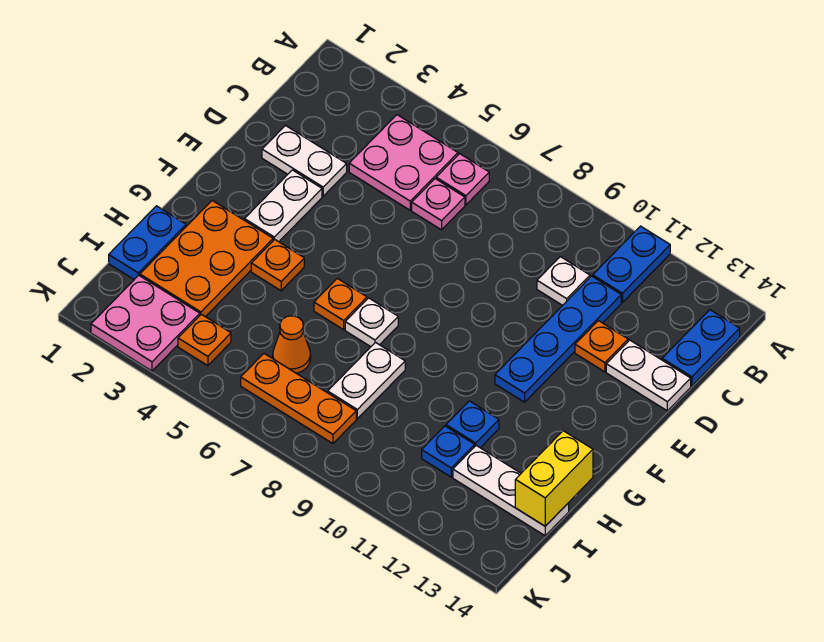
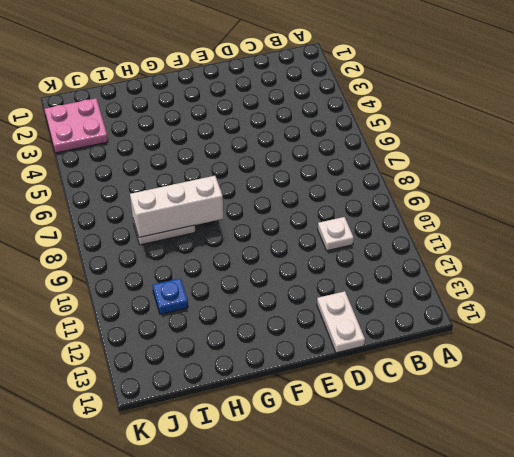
white 1x3 brick [130,176,223,237] -> none
none -> blue 1x2 plate [593,226,670,302]
none -> pink 2x2 plate [349,115,458,210]
none -> pink 1x1 plate [436,154,489,205]

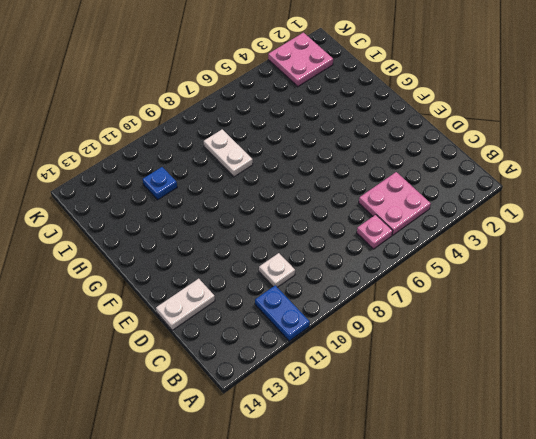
none -> blue 1x2 plate [662,310,740,386]
none -> pink 1x1 plate [412,179,465,230]
none -> blue 1x4 plate [495,276,621,402]

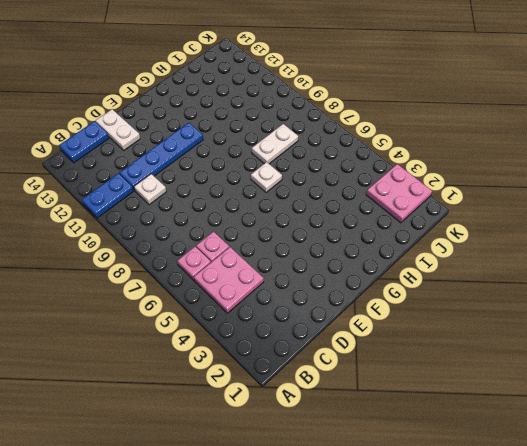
none -> white 1x2 plate [262,126,347,196]
none -> orange 1x1 plate [575,321,628,372]
none -> white 1x2 plate [245,170,322,242]

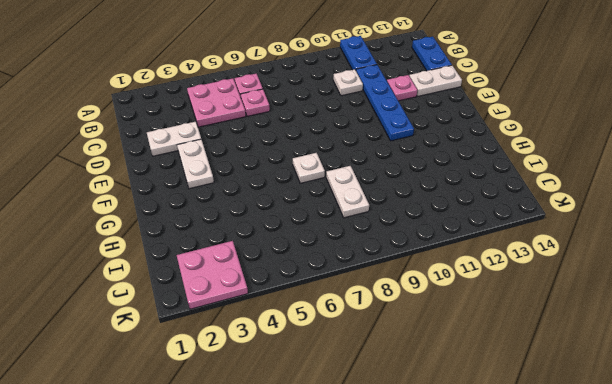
pink 1x1 plate [387,75,417,101] -> orange 1x1 plate [575,321,628,372]
none -> orange 2x3 plate [140,201,273,317]
none -> orange 1x1 plate [251,239,304,291]
none -> orange 1x1 plate [314,278,367,330]

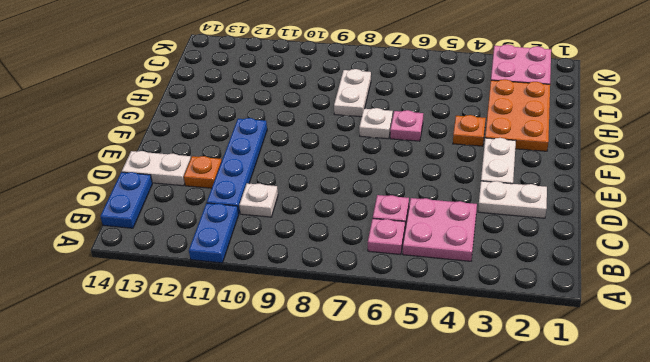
pink 1x1 plate [390,110,423,141] -> orange 1x1 plate [314,278,367,330]
none -> blue 1x2 plate [109,206,186,279]
none -> blue 1x1 plate [446,401,499,448]
none -> orange 1x1 cone [273,316,311,373]

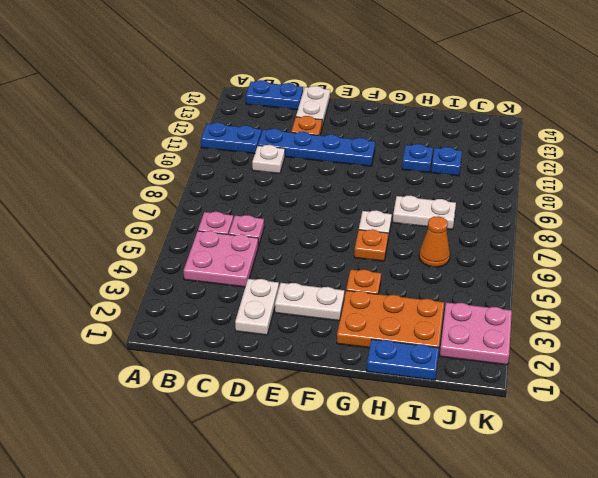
none -> white 1x3 plate [453,446,569,536]
none -> orange 1x1 plate [178,314,231,366]
none -> orange 1x3 plate [241,354,356,444]

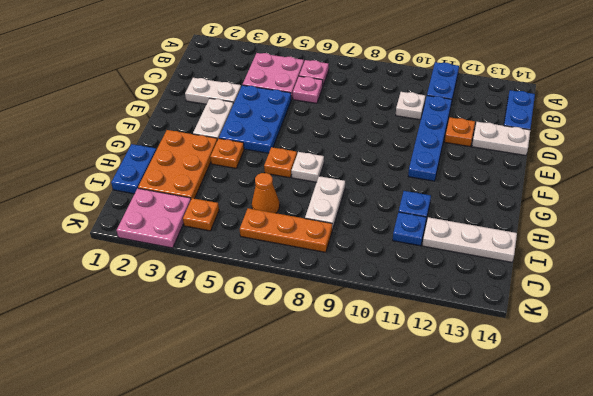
blue 2x3 plate [219,85,291,153] -> none
none -> yellow 1x2 brick [515,431,593,526]

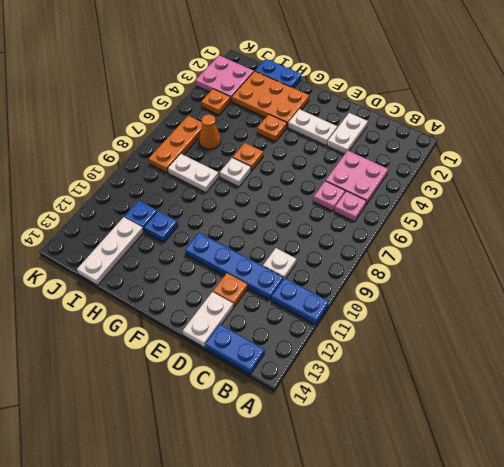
none -> yellow 1x2 brick [515,431,593,526]

